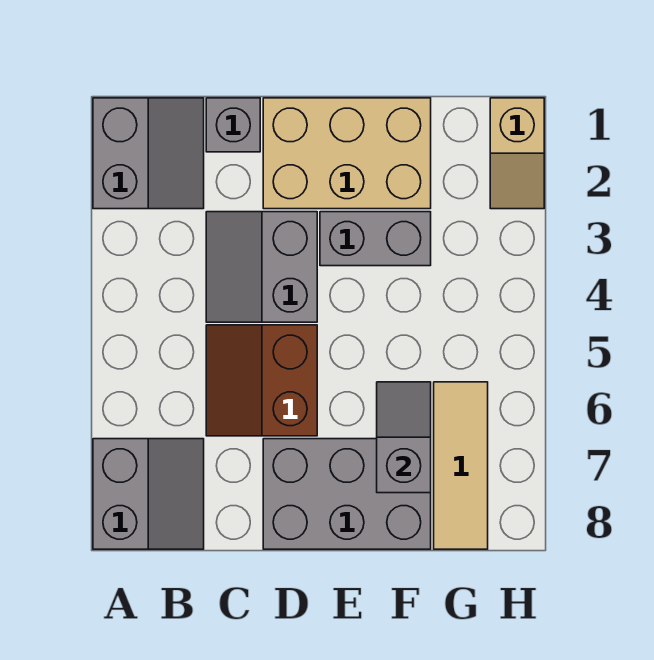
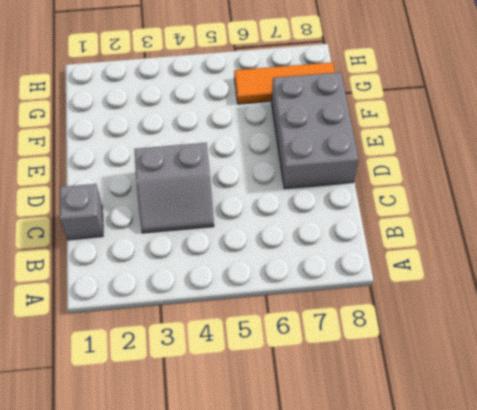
orange 1x3 tile [234,62,335,104] -> tan 1x3 tile [434,382,488,549]
none -> grey 2x2 slope [93,98,204,209]
none -> grey 2x2 slope [93,439,204,549]

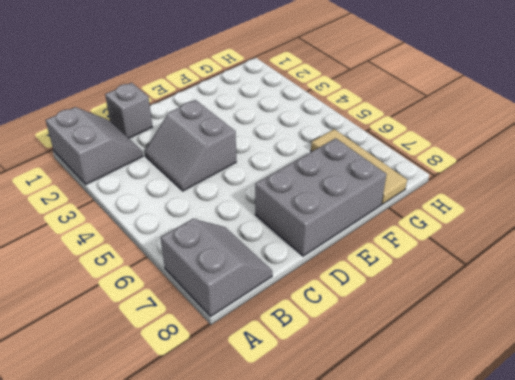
none -> brown 2x2 slope [206,325,317,436]
none -> tan 2x3 brick [263,98,431,209]

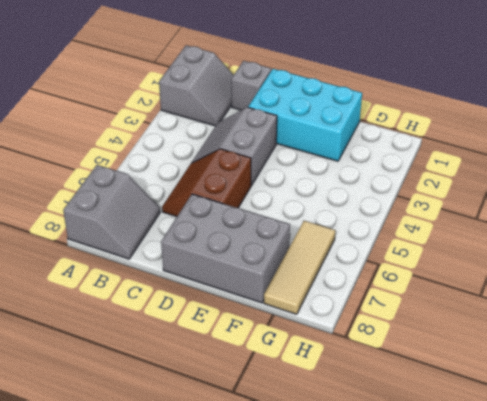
cyan 2x3 brick [248,69,362,161] -> tan 2x3 brick [263,98,431,209]
none -> grey 1x2 brick [320,212,431,266]
none -> tan 1x2 slope [490,98,544,209]

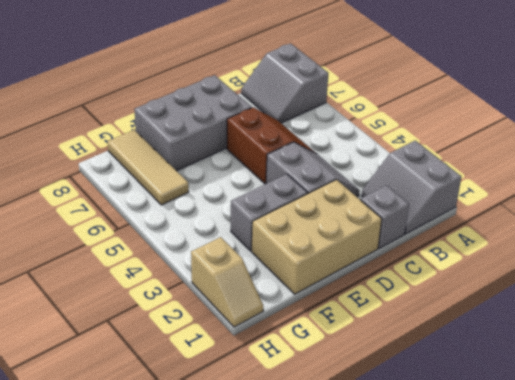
tan 1x2 slope [191,237,263,327] -> tan 1x2 slope turned to [490,98,544,209]
none -> grey 1x2 slope [377,382,431,493]

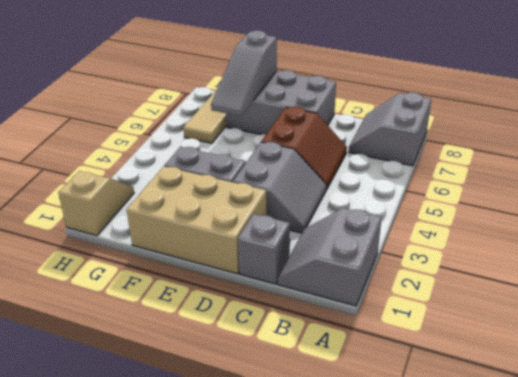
grey 1x3 slope [211,31,277,116] -> grey 1x2 slope [377,382,431,493]

